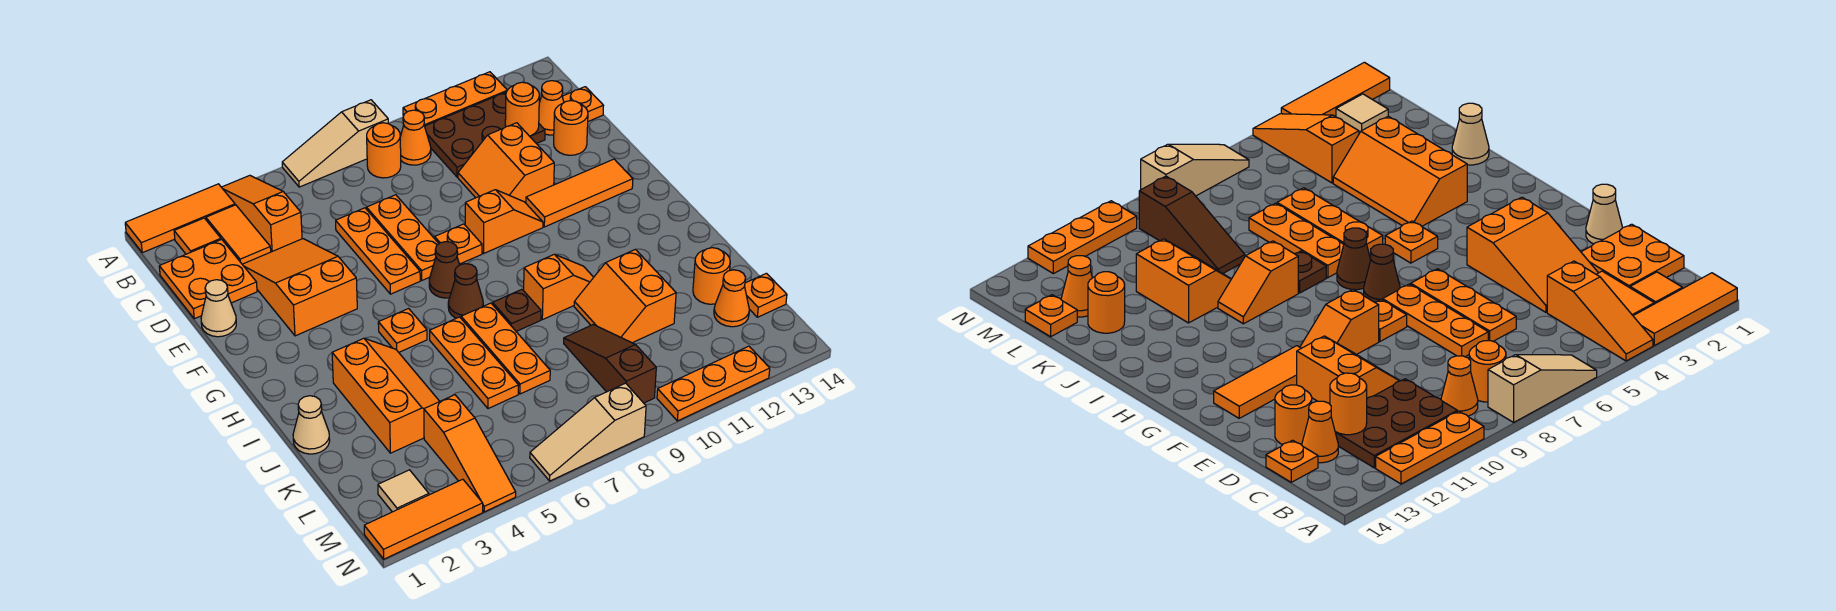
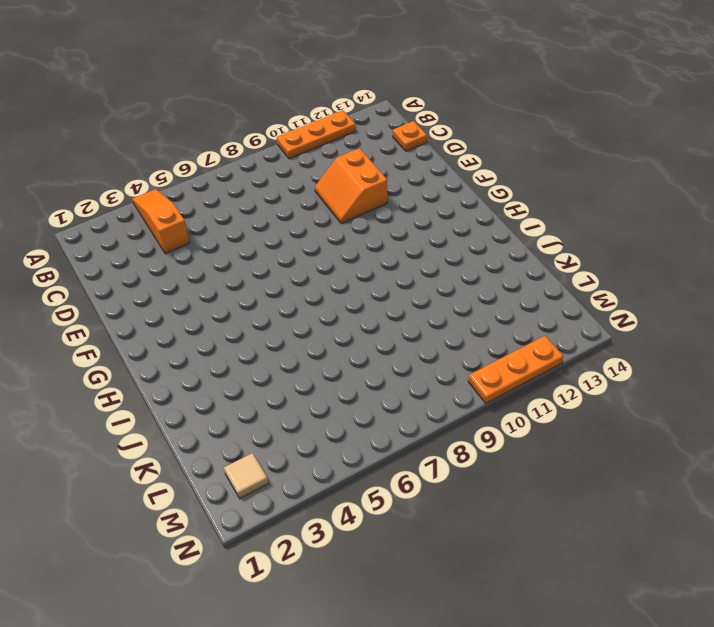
none -> orange 1x3 tile [125,184,235,253]
none -> tan 1x3 slope [282,100,388,187]
none -> orange 1x1 tile [174,218,221,254]
none -> orange 1x2 tile [206,205,271,264]

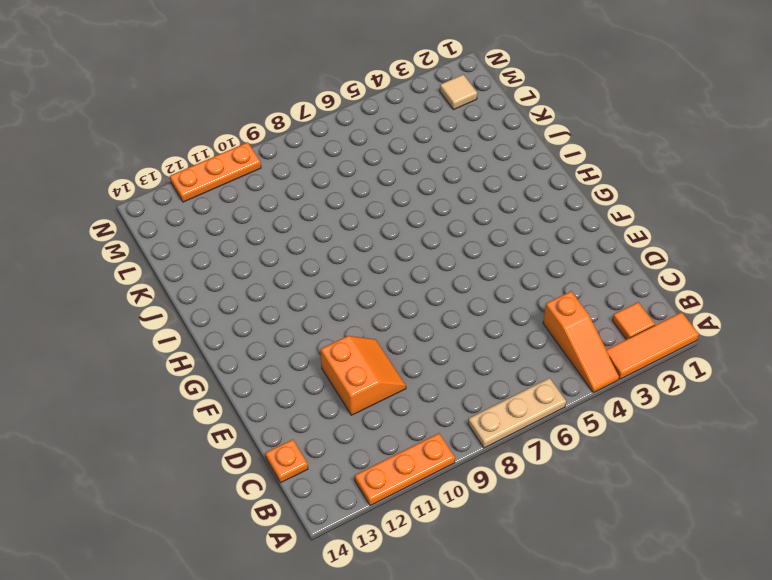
tan 1x3 plate [468,378,566,448] -> tan 1x3 slope [282,100,388,187]
none -> orange 1x2 tile [206,205,271,264]
none -> orange 1x1 round brick [367,123,401,178]
none -> orange 1x1 cone [400,110,431,165]
none -> brown 2x3 plate [425,92,545,177]

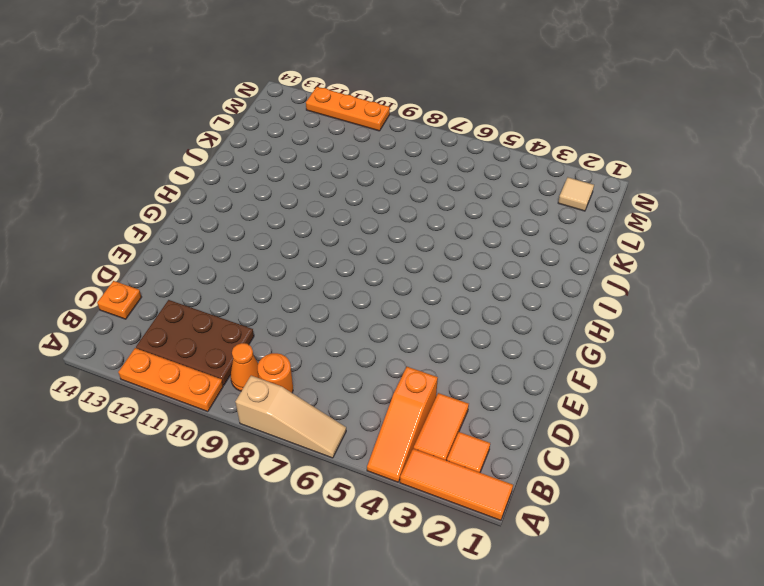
none -> orange 2x2 plate [159,239,257,319]
none -> orange 1x1 cone [539,81,564,135]
none -> orange 2x3 slope [242,239,357,336]
none -> orange 1x3 plate [336,208,420,294]

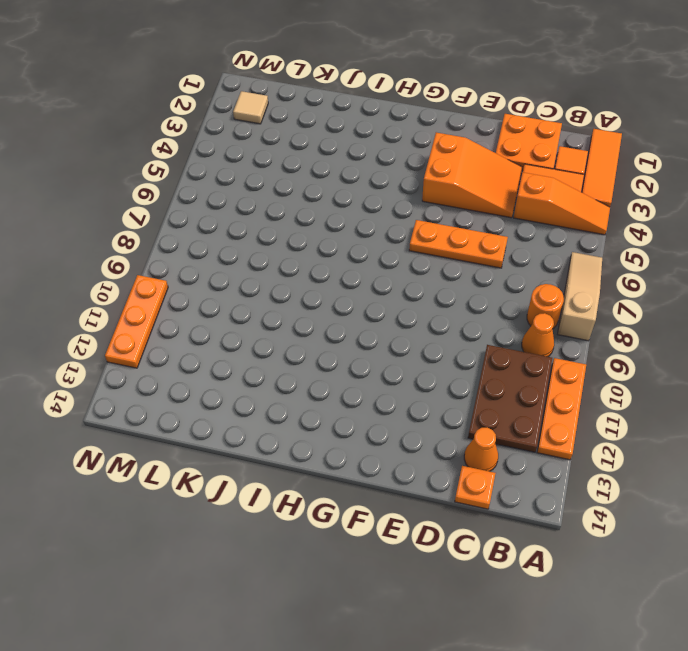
none -> orange 1x3 plate [367,195,439,280]
none -> orange 2x2 slope [458,123,554,203]
none -> orange 1x1 round brick [554,101,588,155]
none -> tan 1x1 cone [201,280,236,337]

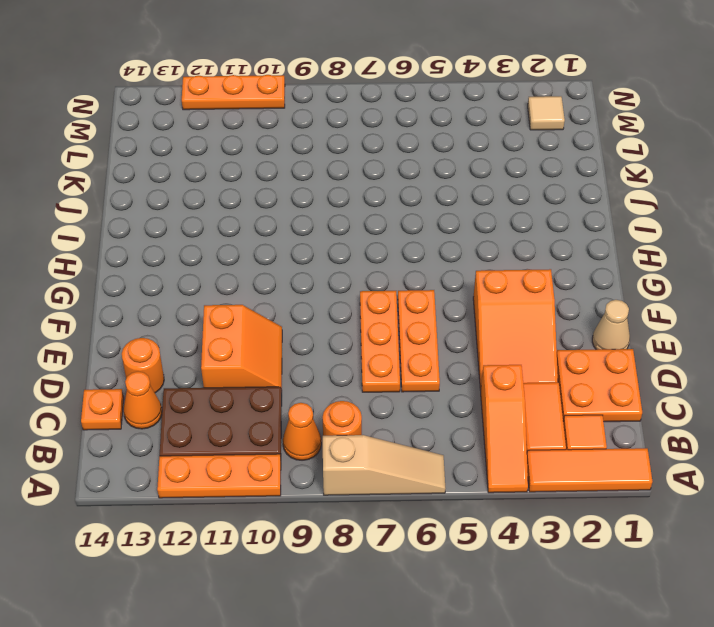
none -> orange 1x1 plate [435,224,482,264]
none -> orange 1x2 slope [465,190,543,253]
none -> orange 1x3 tile [526,159,633,227]
none -> brown 1x1 cone [429,242,460,298]

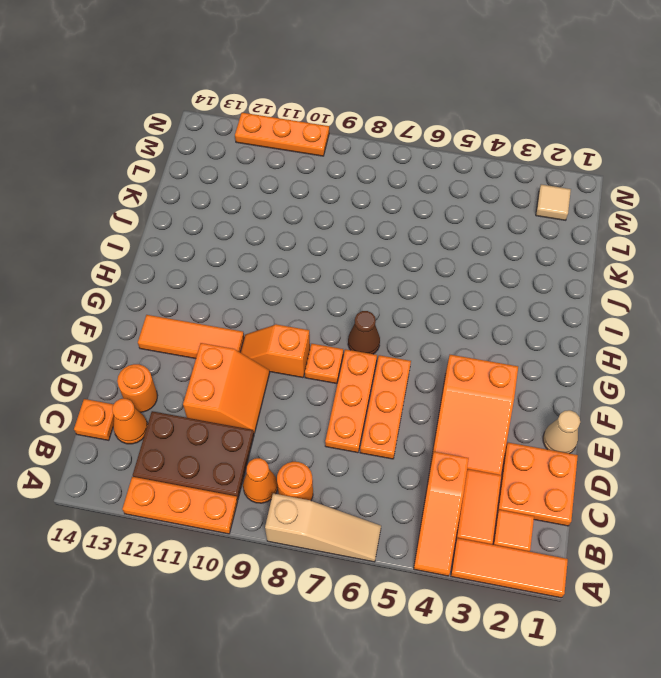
none -> orange 1x1 plate [378,309,427,352]
none -> brown 1x1 cone [448,264,483,318]
none -> orange 2x3 slope [332,338,440,453]
none -> orange 1x3 plate [430,317,519,409]

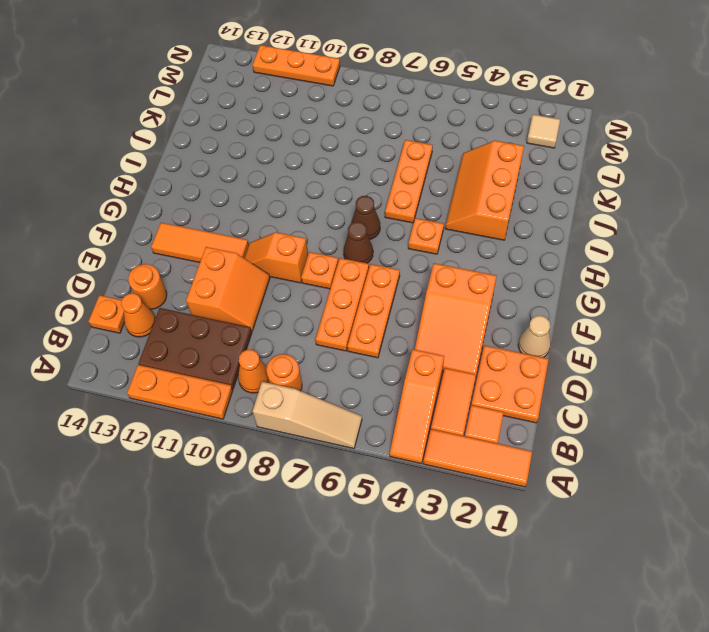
none -> orange 1x3 plate [461,303,550,394]
none -> brown 1x1 plate [493,289,541,331]
none -> orange 1x2 slope [524,254,594,320]
none -> tan 1x1 cone [293,396,330,454]

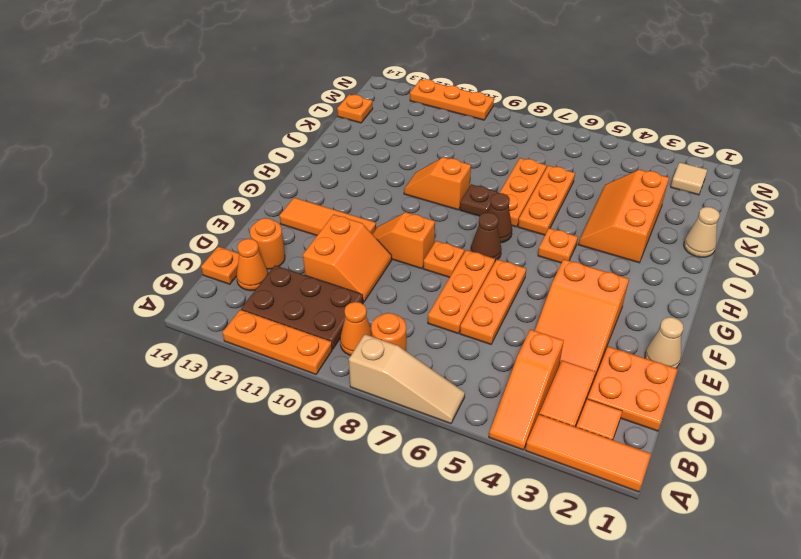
none -> orange 2x2 slope [574,249,676,343]
none -> brown 1x3 slope [564,325,656,403]
none -> orange 1x1 round brick [693,248,730,304]
none -> orange 1x3 slope [424,395,516,512]

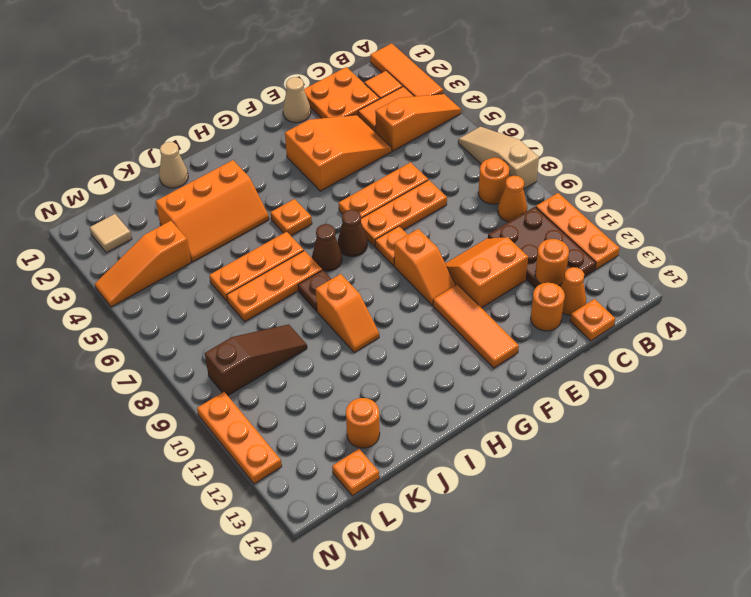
none -> orange 2x2 slope [574,249,676,343]
none -> orange 1x1 cone [714,270,749,327]
none -> orange 1x3 tile [364,479,483,559]
none -> tan 1x3 slope [530,383,646,481]

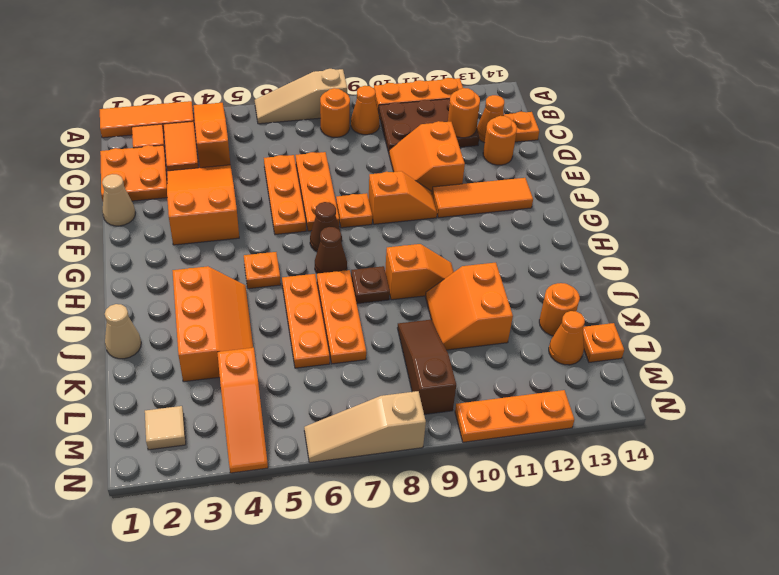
none -> orange 1x3 tile [364,479,483,559]

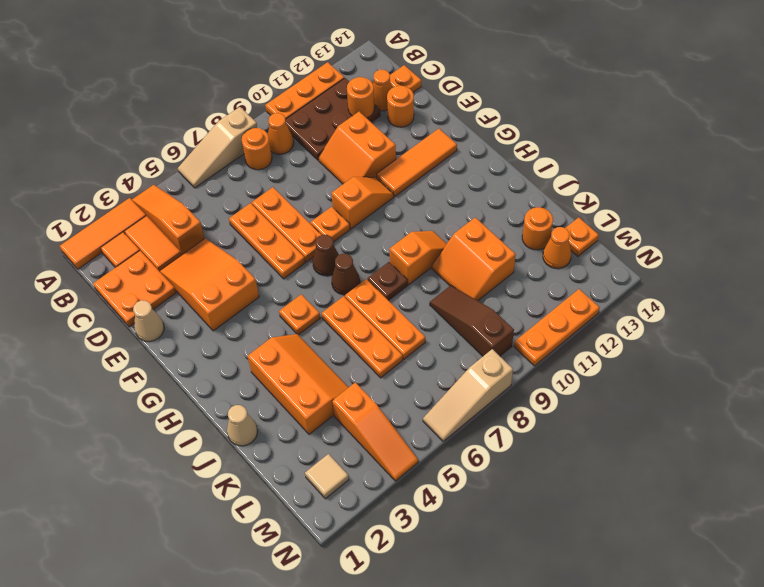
none -> orange 1x3 tile [364,479,483,559]

